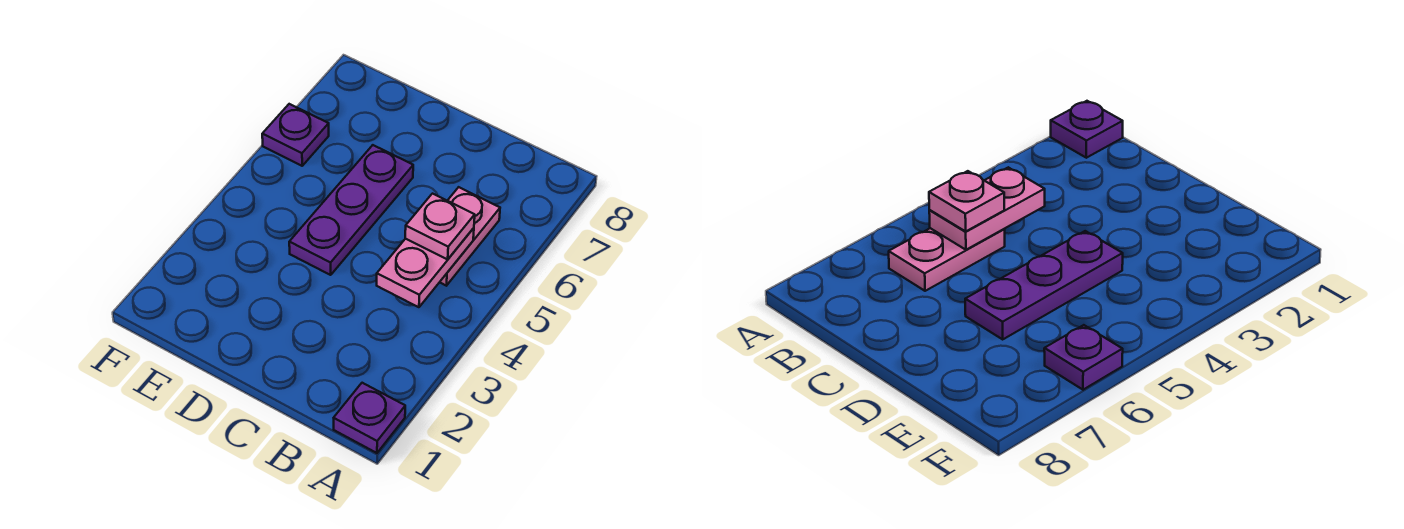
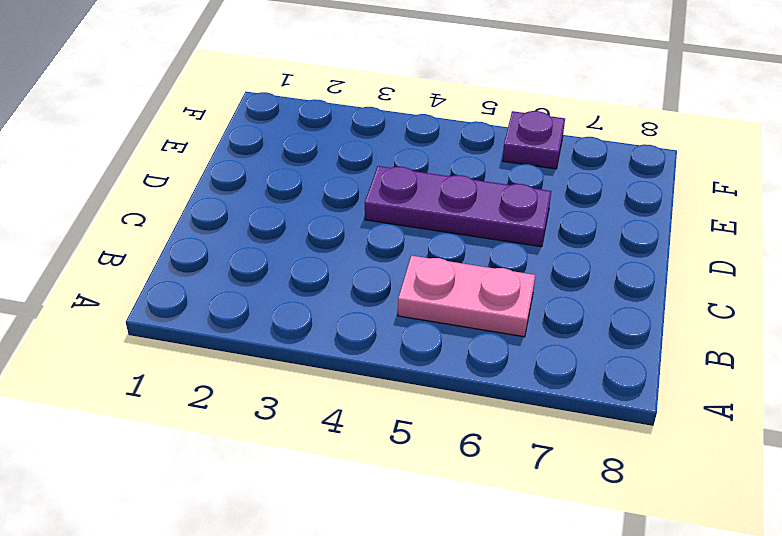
none -> purple 1x1 plate [334,383,405,453]
none -> pink 1x2 plate [377,228,474,307]

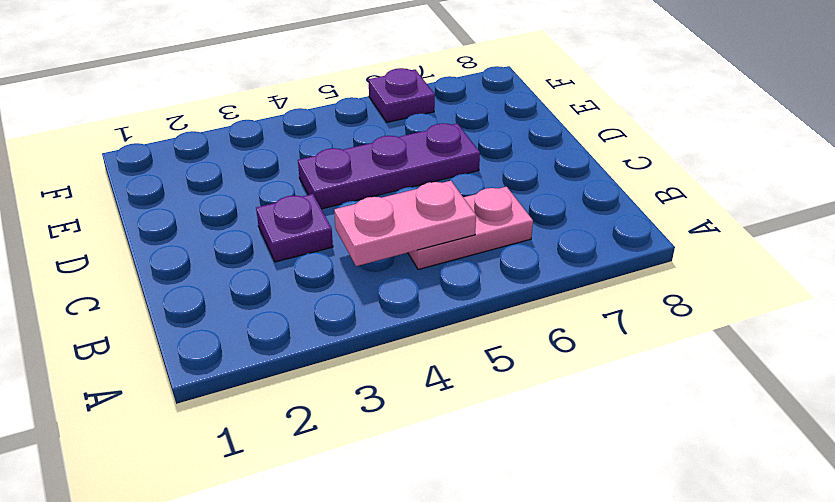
purple 1x1 plate [256,194,333,262] -> purple 1x1 plate moved to [334,383,405,453]
none -> pink 1x1 plate [405,194,475,259]

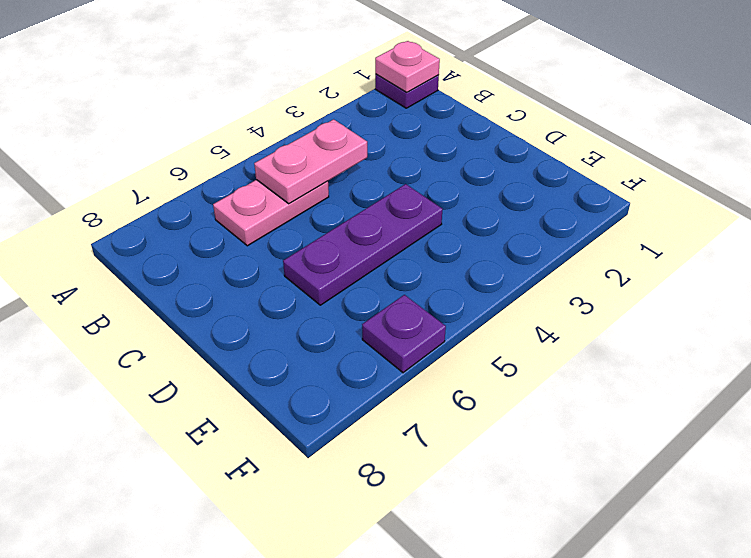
pink 1x1 plate [375,41,440,92] -> pink 1x1 plate moved to [405,194,475,259]

